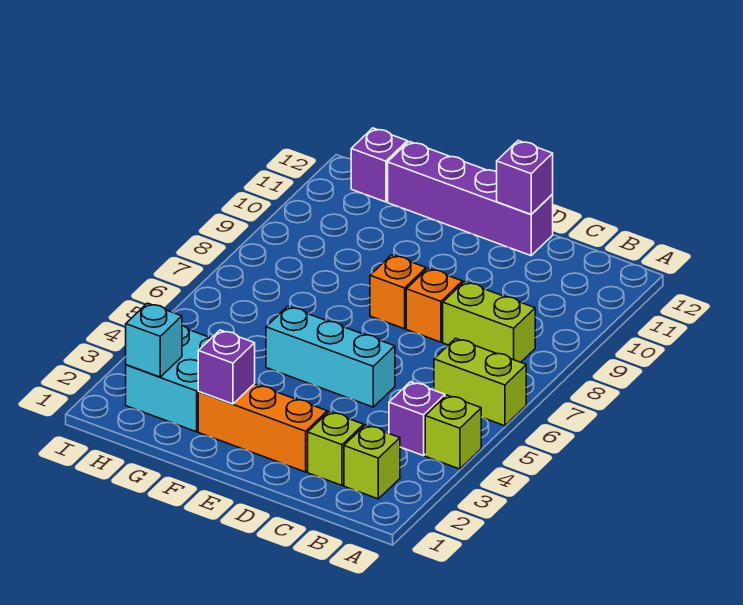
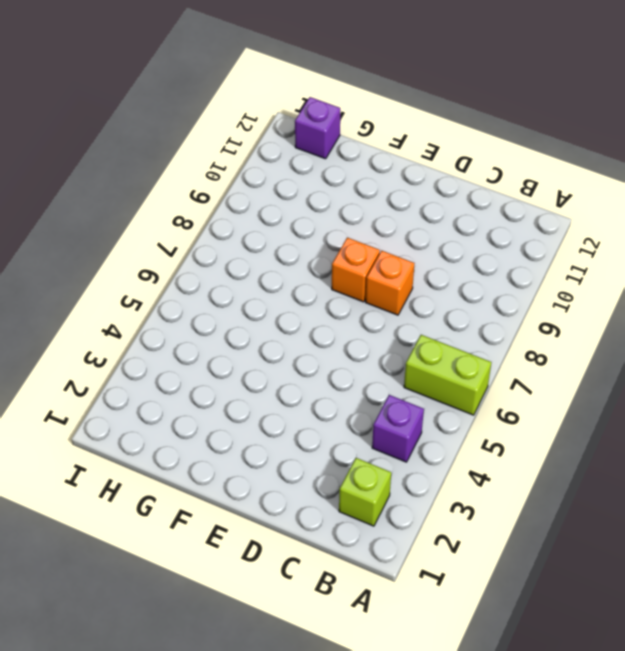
none -> lime 1x1 brick [425,395,481,469]
none -> lime 1x2 brick [443,282,535,362]
none -> lime 1x1 brick [308,412,364,485]

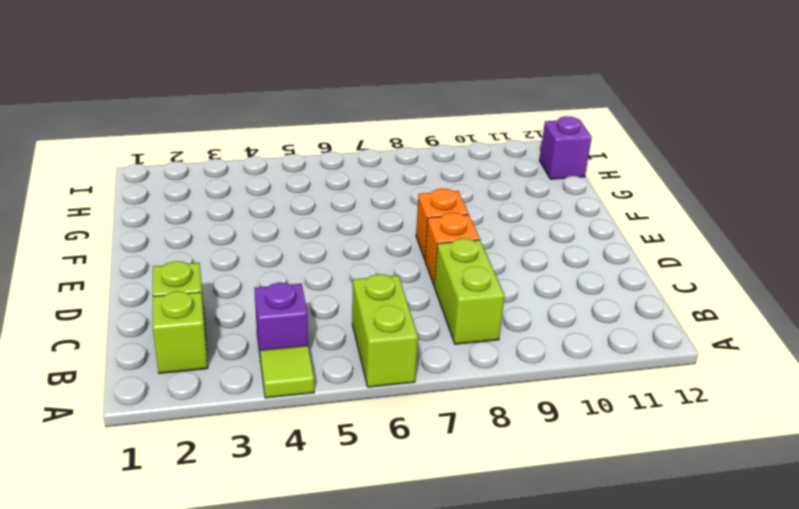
lime 1x1 tile [260,346,314,398] -> lime 1x1 brick [425,395,481,469]
none -> orange 1x3 brick [198,384,327,472]
none -> cyan 1x3 brick [266,306,395,407]
none -> purple 1x4 brick [388,142,553,256]

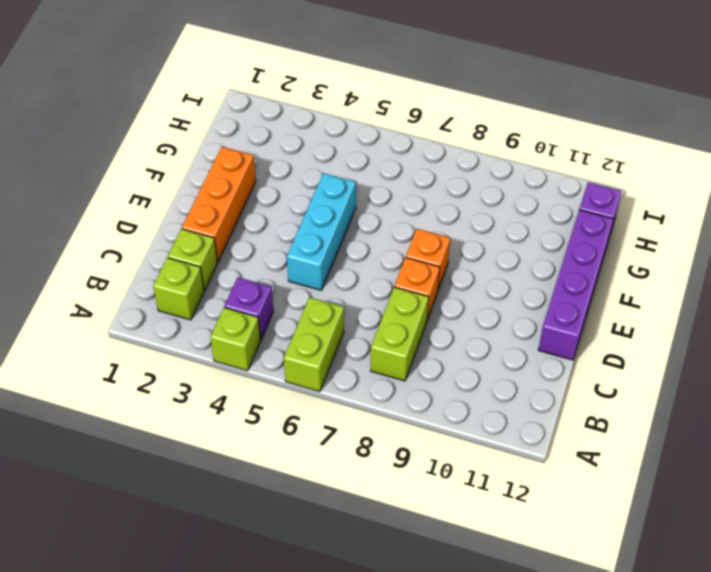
none -> cyan 2x2 brick [126,325,211,432]
none -> purple 1x1 brick [497,141,553,214]
none -> purple 1x1 brick [198,330,255,404]

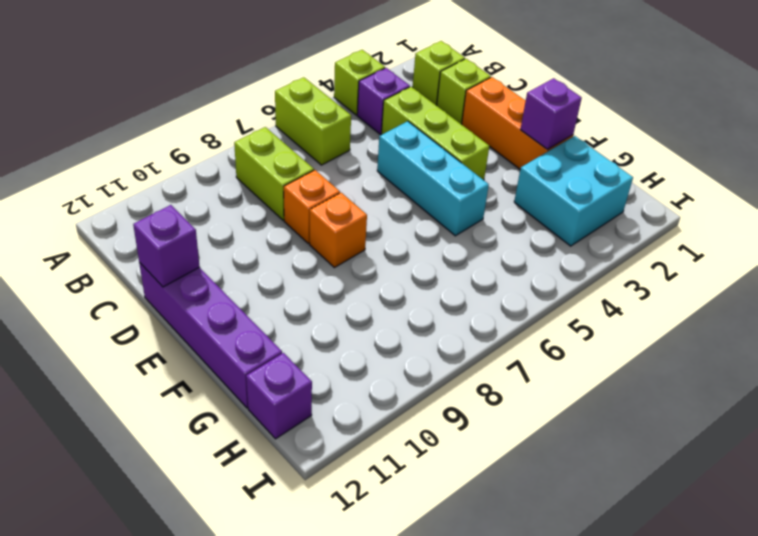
lime 1x3 brick [381,87,489,180] -> none
none -> cyan 1x1 brick [126,303,182,377]

